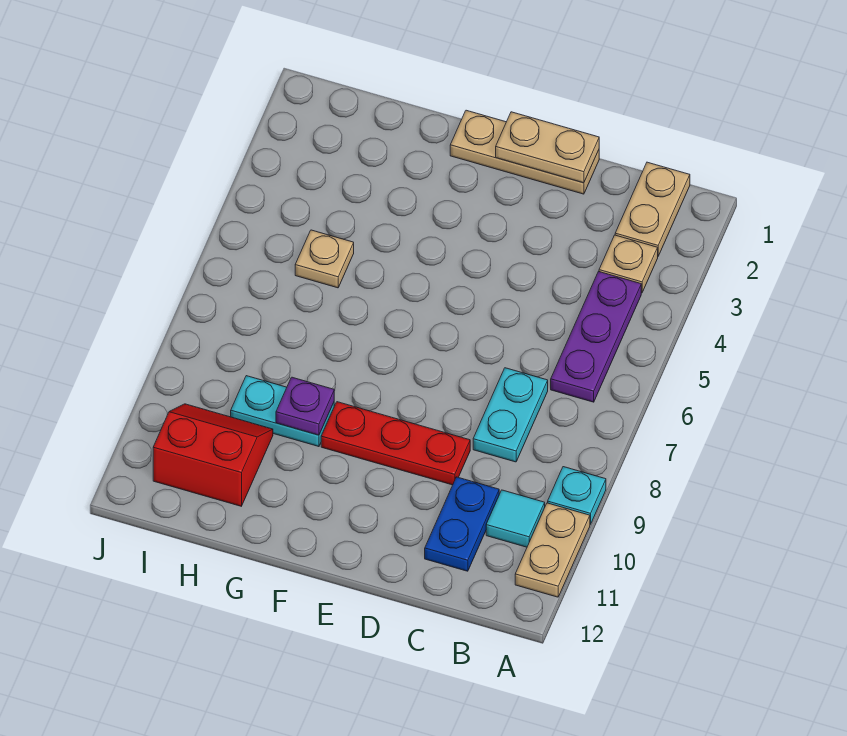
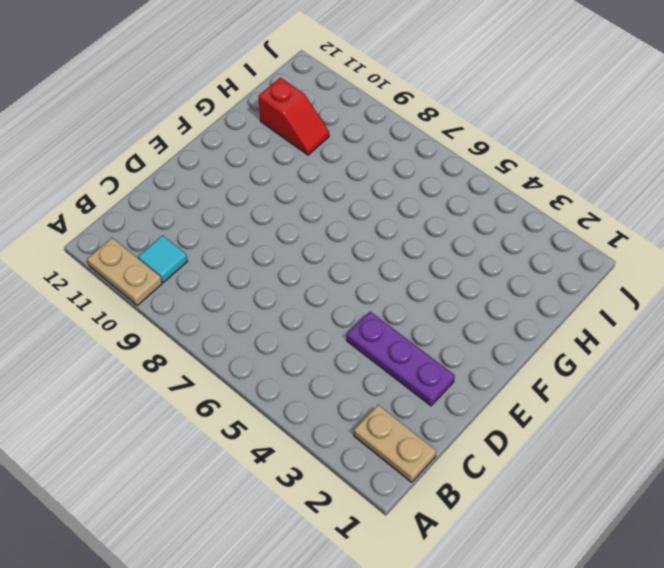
purple 1x3 plate [347,312,455,406] -> purple 1x3 plate moved to [551,272,641,402]
red 1x2 slope [259,78,329,155] -> red 2x2 slope [153,404,273,506]
none -> cyan 1x1 plate [548,467,606,524]
none -> tan 1x1 plate [599,235,658,293]
none -> cyan 1x2 plate [473,368,548,462]

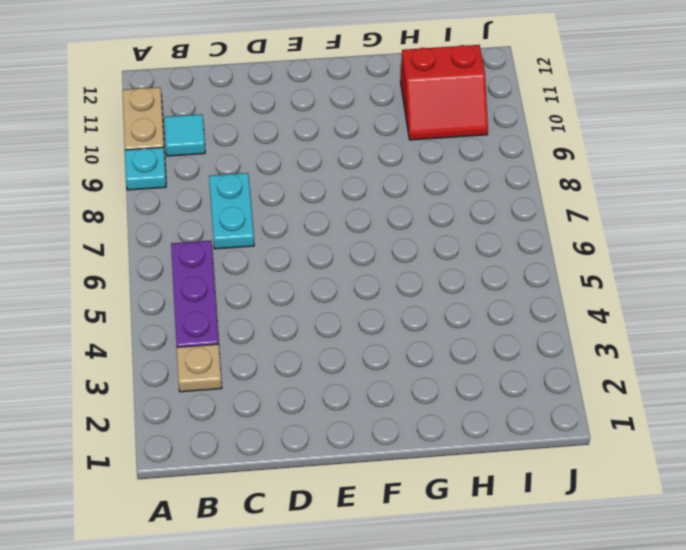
none -> tan 1x2 plate [615,162,690,256]
none -> blue 1x2 plate [425,477,499,571]
none -> tan 1x3 plate [450,110,599,194]

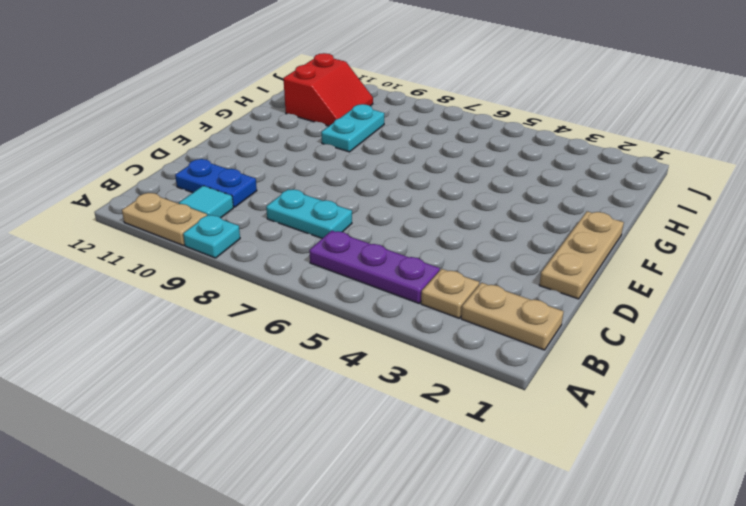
none -> red 1x3 plate [321,402,470,485]
none -> tan 1x1 plate [295,230,354,288]
none -> tan 1x2 plate [496,112,599,183]

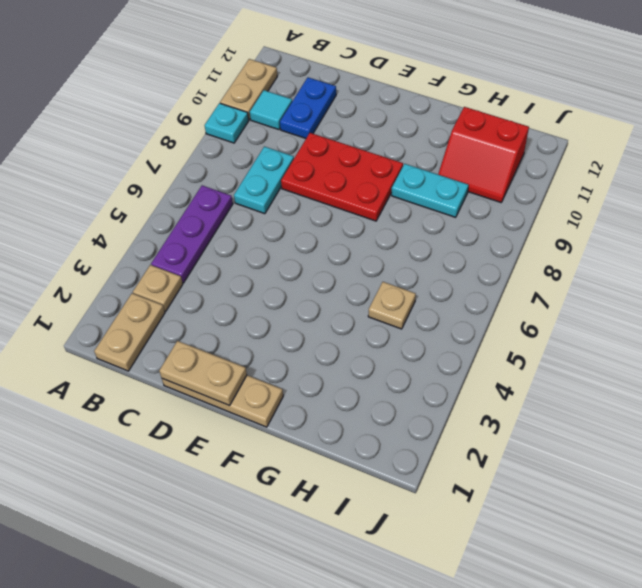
red 2x3 plate [281,133,403,221] -> red 1x3 plate [321,402,470,485]
none -> purple 1x1 plate [276,377,334,435]

